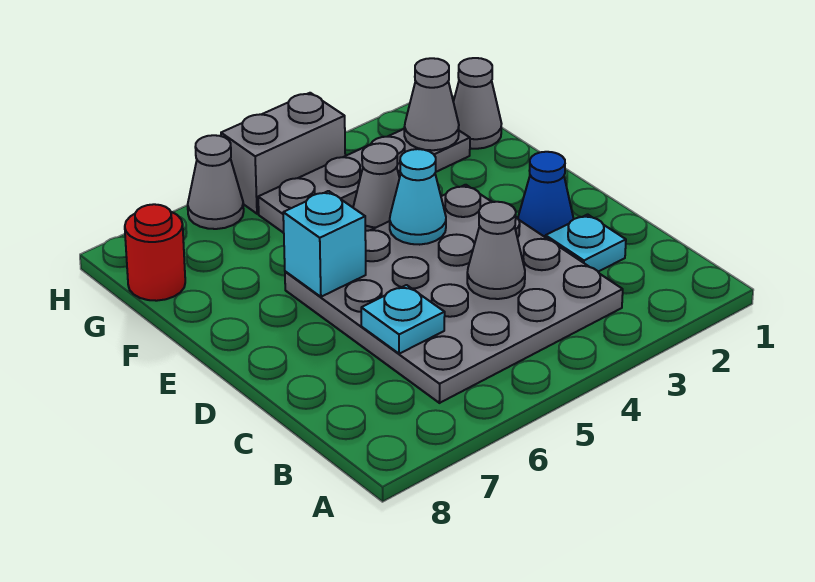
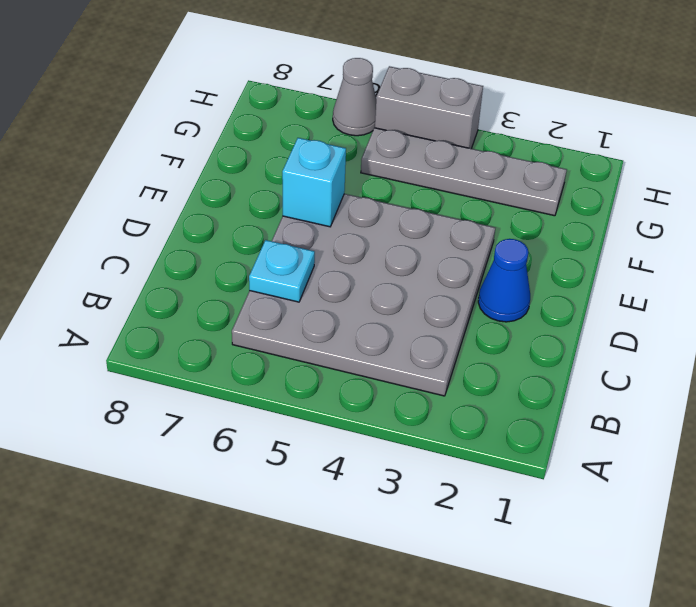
none -> cyan 1x1 plate [546,214,626,272]
none -> grey 1x1 cone [353,143,399,231]
none -> grey 1x1 cone [453,58,502,149]

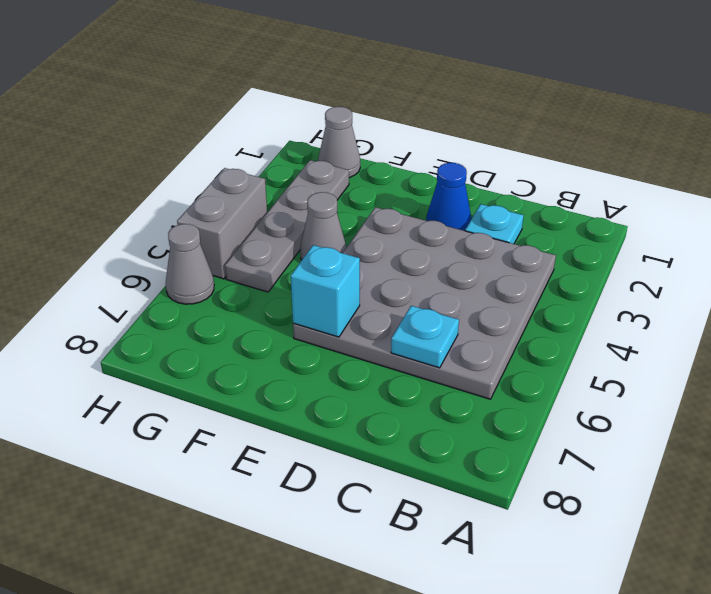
none -> red 1x1 round brick [125,204,185,301]
none -> grey 1x1 cone [467,202,525,299]
none -> cyan 1x1 cone [390,149,446,245]

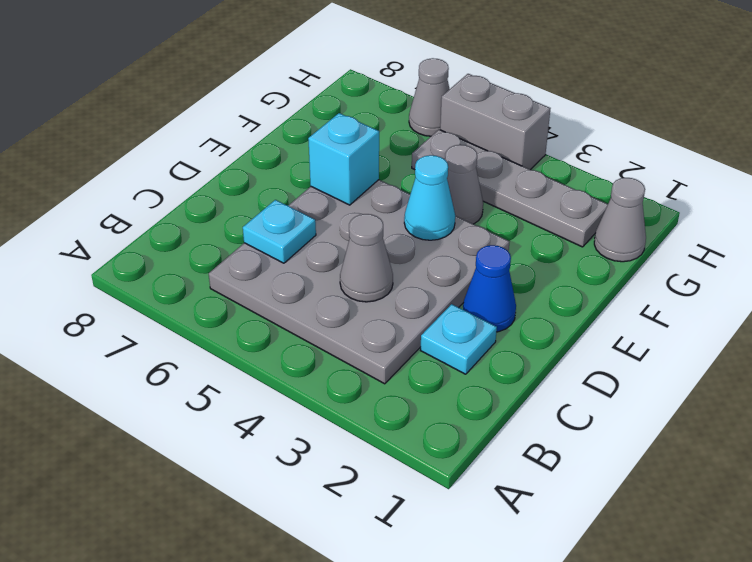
none -> red 1x1 round brick [125,204,185,301]
none -> grey 1x1 cone [404,58,459,150]

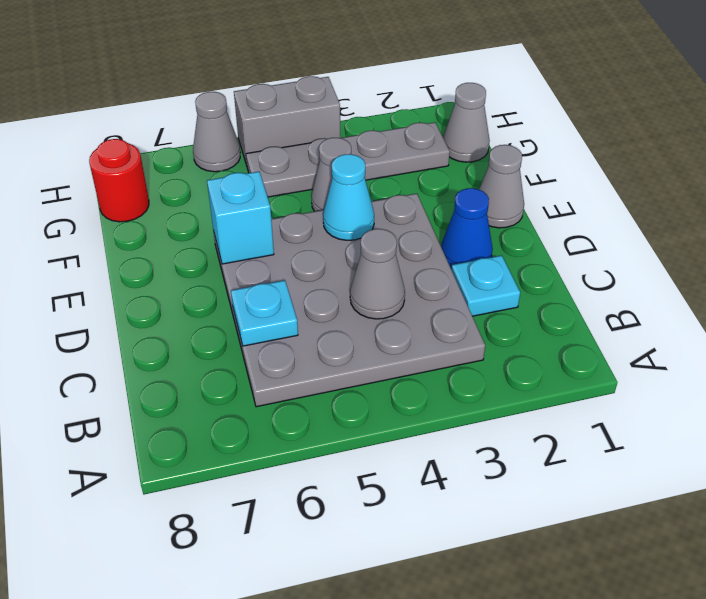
grey 1x1 cone [479,145,524,228] -> grey 1x1 cone moved to [404,58,459,150]

